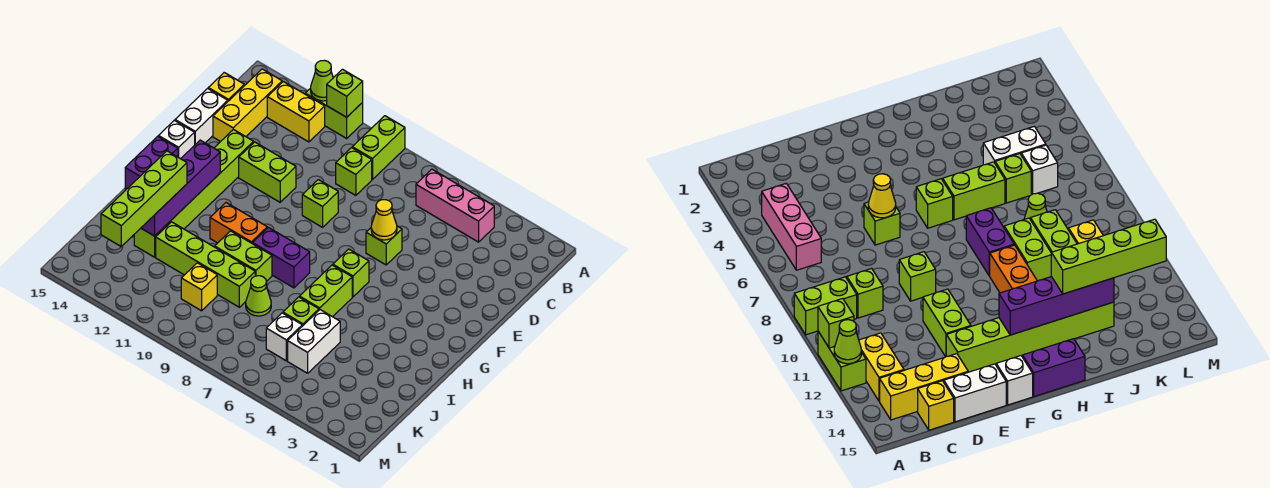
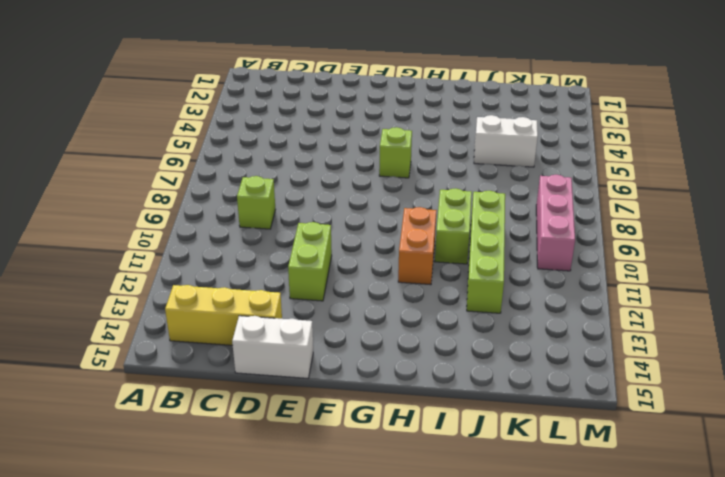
pink 1x3 brick [536,175,575,271] -> pink 1x3 brick moved to [416,169,494,242]
none -> lime 1x2 brick [352,116,405,180]
none -> lime 1x2 brick [305,88,363,138]
none -> yellow 1x2 brick [267,82,325,142]
none -> yellow 1x1 brick [208,73,244,101]

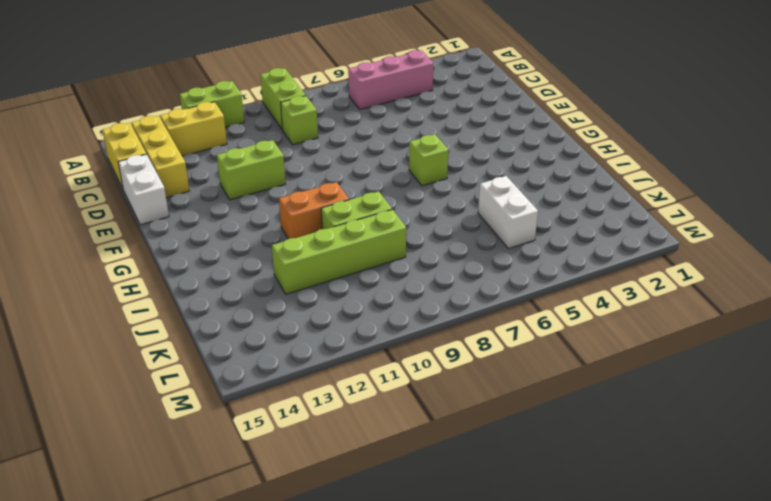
yellow 1x2 brick [102,123,146,188] -> yellow 1x1 brick [208,73,244,101]
none -> lime 1x1 brick [366,226,402,265]
none -> lime 1x1 brick [302,180,338,227]
none -> lime 1x6 brick [134,129,254,257]
none -> white 1x1 brick [158,120,195,159]

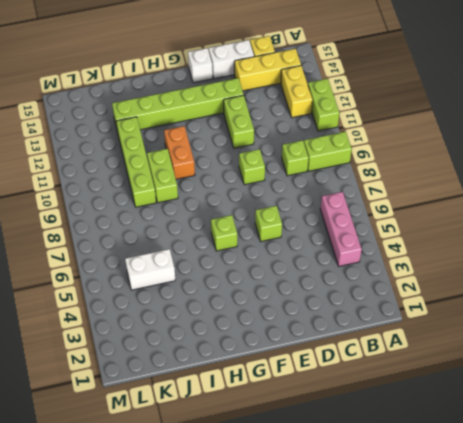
none -> purple 1x2 brick [125,136,178,189]
none -> lime 1x2 brick [300,265,352,317]
none -> purple 1x2 brick [253,228,310,288]
none -> lime 1x1 brick [283,297,319,326]

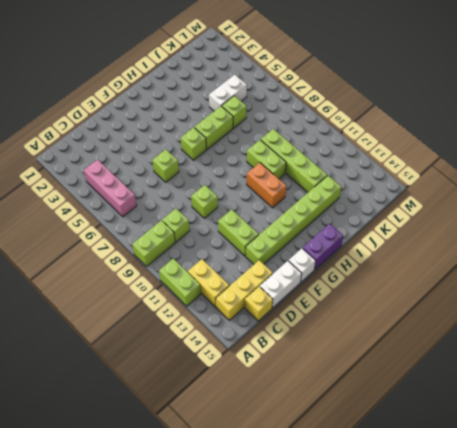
none -> purple 1x2 brick [253,228,310,288]
none -> lime 1x1 cone [246,276,271,316]
none -> white 1x1 brick [266,313,302,361]
none -> yellow 1x1 brick [181,263,217,311]

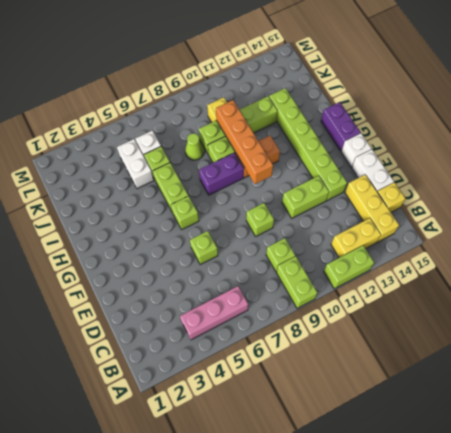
orange 1x4 brick [216,100,273,184] -> none
none -> lime 1x1 brick [327,69,363,117]
none -> lime 1x1 cone [311,60,333,101]
none -> yellow 1x1 cone [371,200,397,240]
none -> purple 1x4 brick [141,140,220,236]

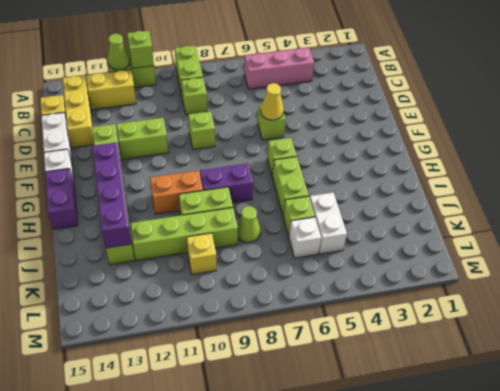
none -> lime 1x4 brick [101,151,187,247]

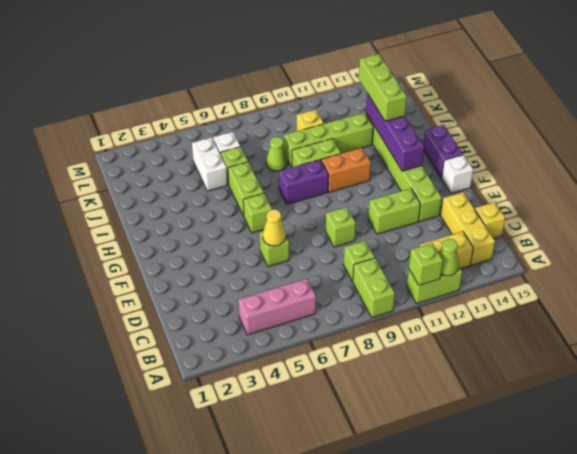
lime 1x3 brick [359,54,407,121] -> lime 1x4 brick [101,151,187,247]
none -> white 1x2 brick [175,88,228,144]

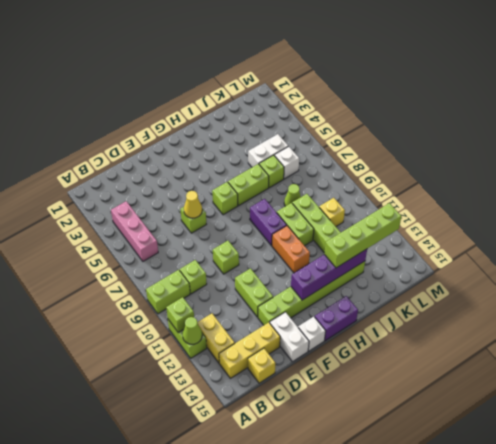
white 1x2 brick [270,312,309,362] -> white 1x2 brick turned to [175,88,228,144]

